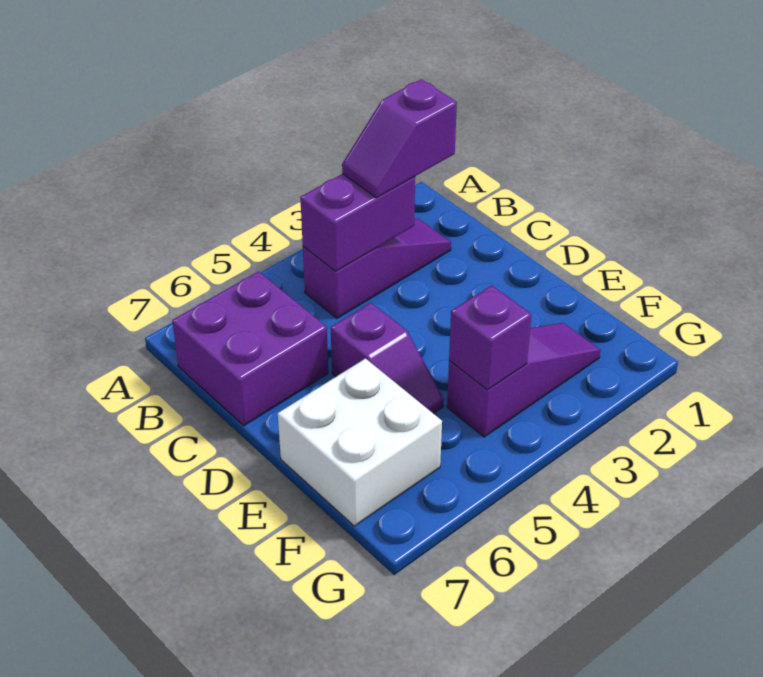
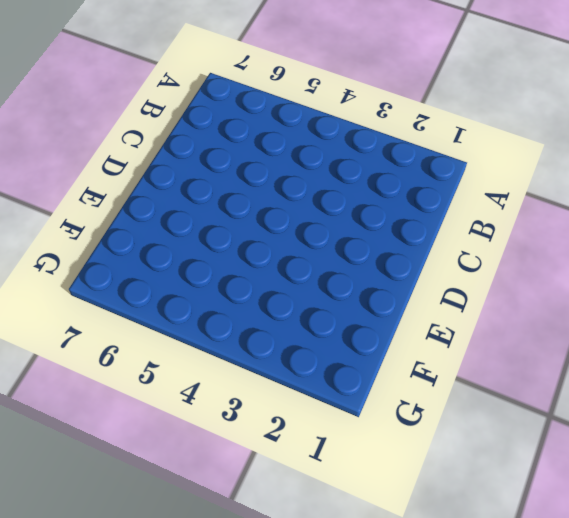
none -> purple 1x3 slope [303,219,451,318]
none -> purple 2x2 brick [172,272,328,426]

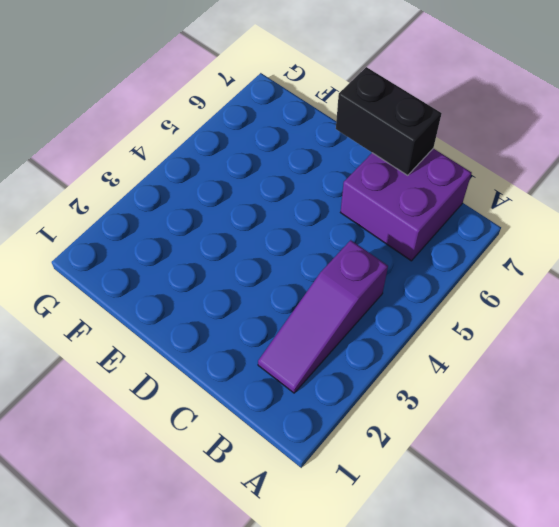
black 1x2 brick [336,67,442,175] -> none
none -> purple 1x2 slope [331,303,444,414]
none -> white 2x2 brick [278,359,442,526]

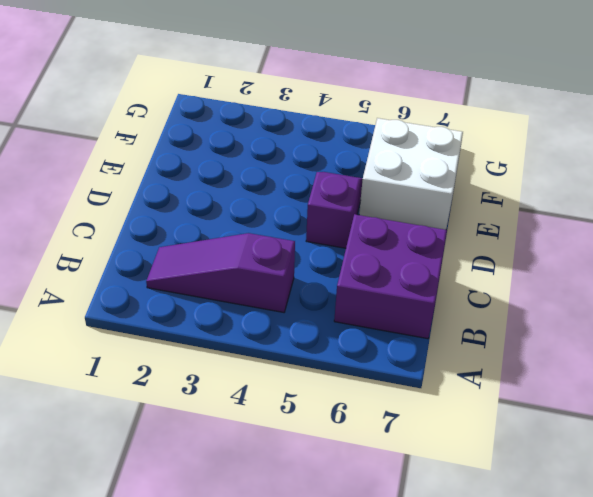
none -> purple 1x3 slope [447,323,600,437]
none -> purple 1x2 brick [300,174,415,271]

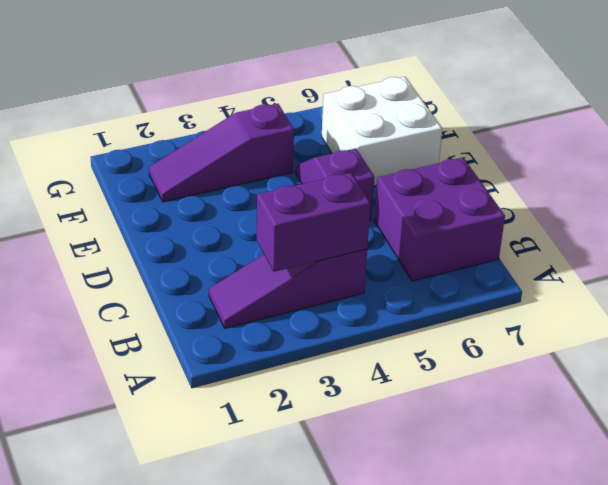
none -> purple 1x1 brick [449,285,531,390]
none -> purple 1x2 slope [342,79,457,198]

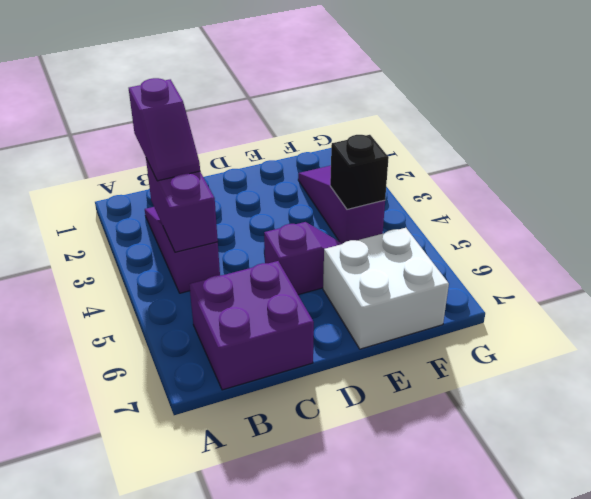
black 1x1 brick [330,135,389,209] -> purple 1x1 brick [449,285,531,390]

